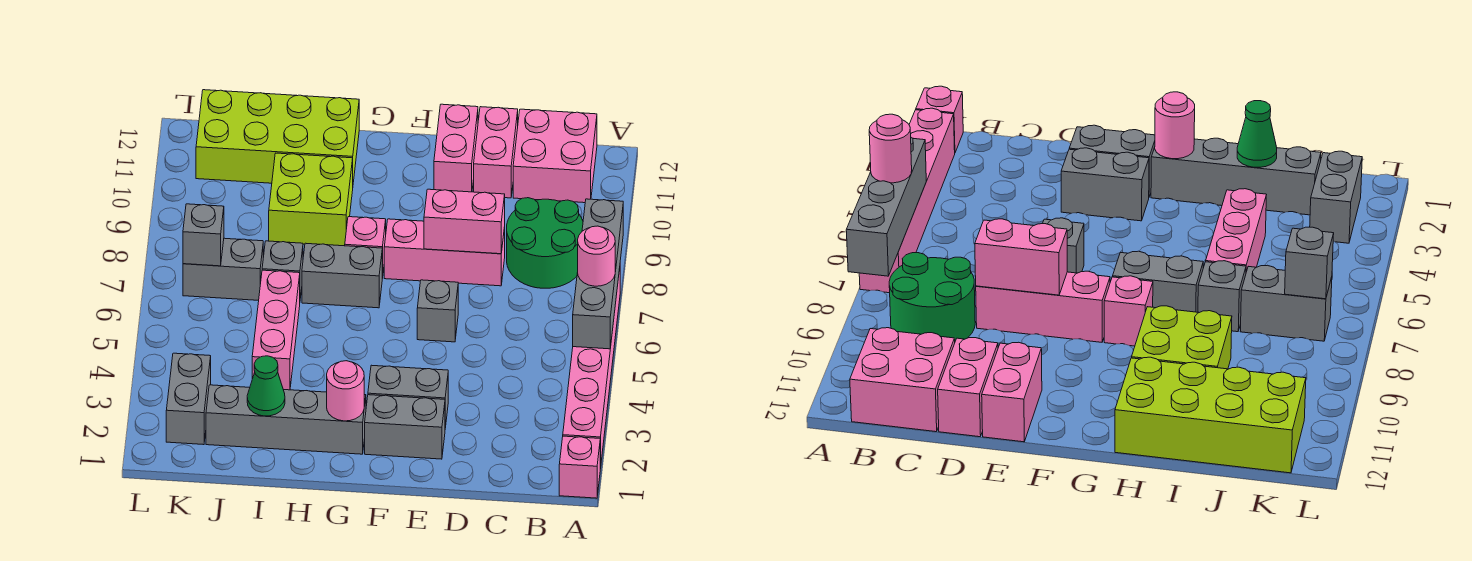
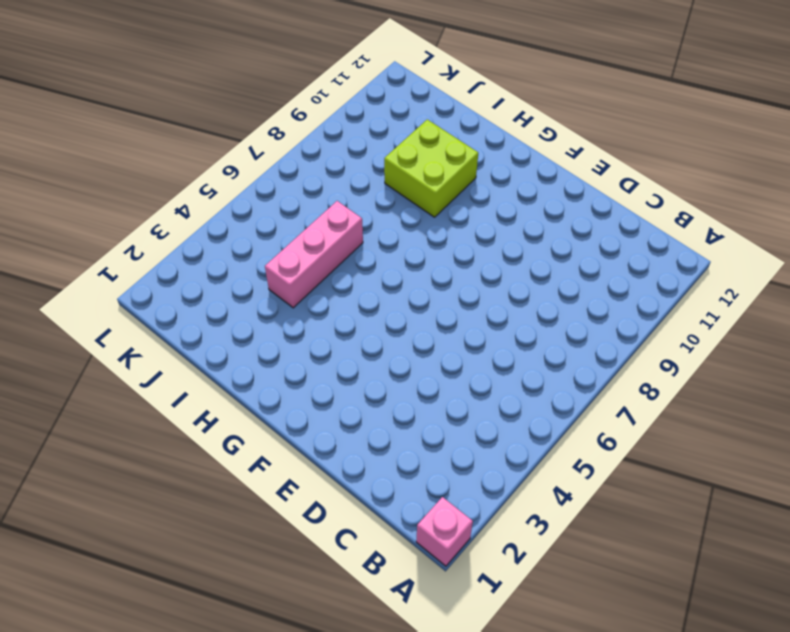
none -> pink 1x6 brick [563,268,620,469]
none -> green 2x2 round brick [507,198,583,288]
none -> pink 2x2 brick [513,109,597,203]

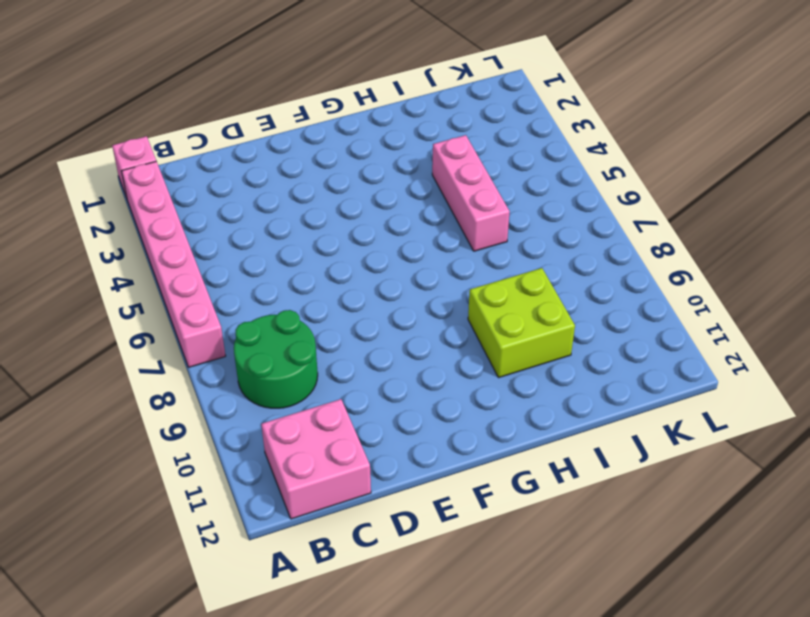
none -> pink 1x3 brick [384,219,505,286]
none -> pink 1x2 brick [474,107,518,198]
none -> grey 1x2 brick [365,395,445,459]

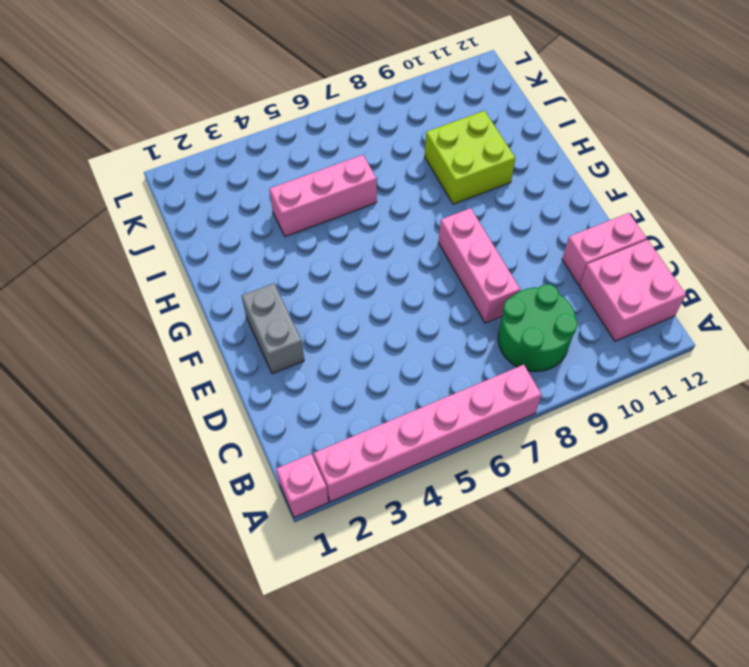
none -> grey 1x2 brick [368,365,448,428]
none -> grey 1x1 brick [417,280,458,342]
none -> pink 1x2 brick [434,104,478,192]

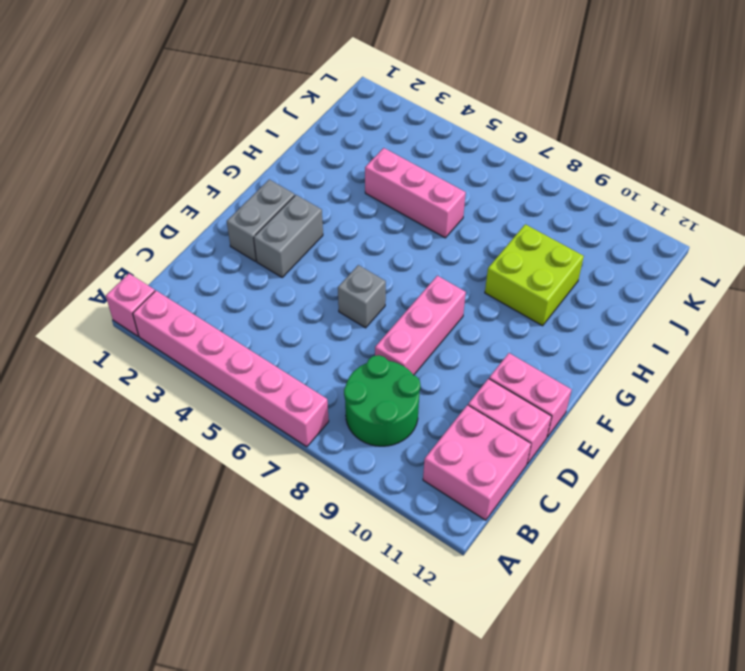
none -> grey 1x4 brick [206,385,366,454]
none -> grey 1x2 brick [302,243,382,308]
none -> pink 1x1 brick [345,217,386,278]

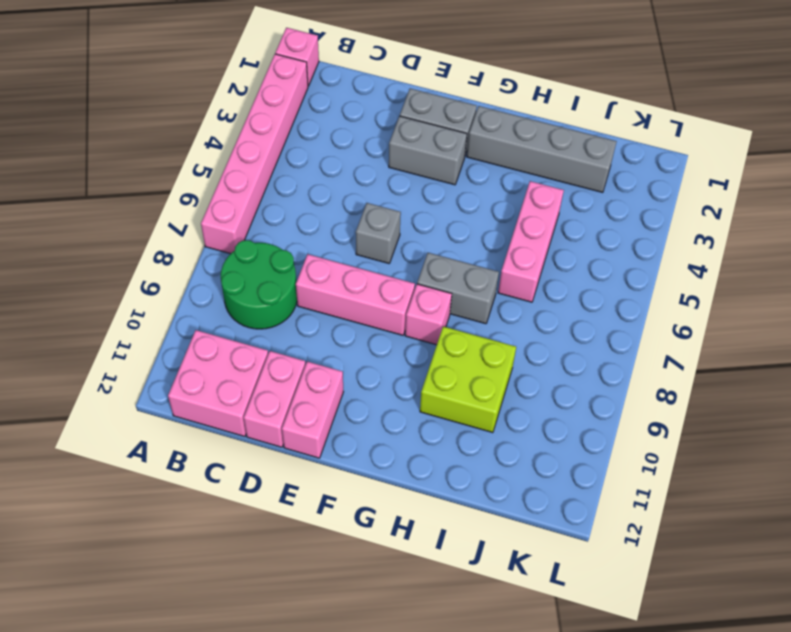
none -> lime 2x4 brick [196,90,359,183]
none -> grey 1x1 brick [262,241,303,298]
none -> grey 1x2 brick [183,238,263,300]

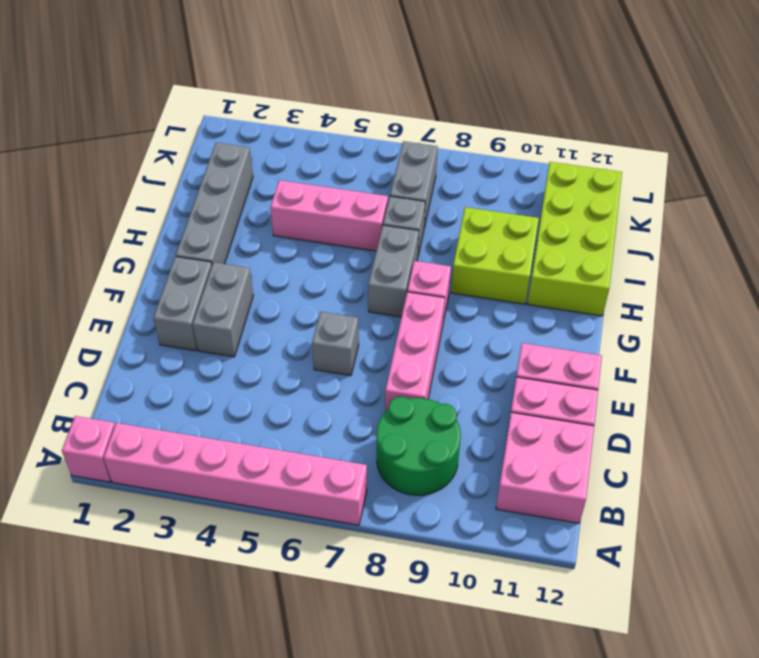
none -> grey 1x2 brick [166,353,211,445]
none -> grey 1x4 brick [573,199,623,349]
none -> pink 1x2 brick [424,189,505,254]

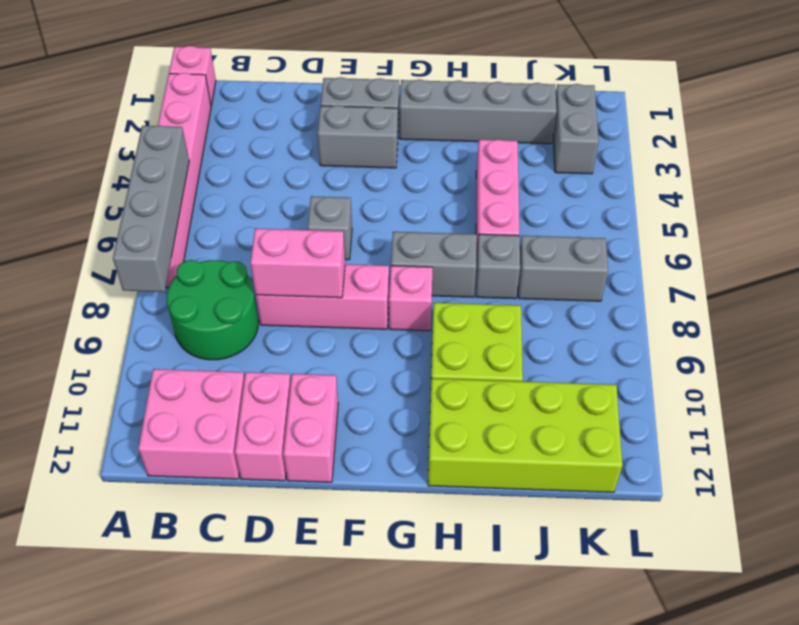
none -> pink 1x1 round brick [327,361,364,421]
none -> green 1x1 cone [247,356,285,416]
none -> grey 1x1 brick [183,204,224,266]

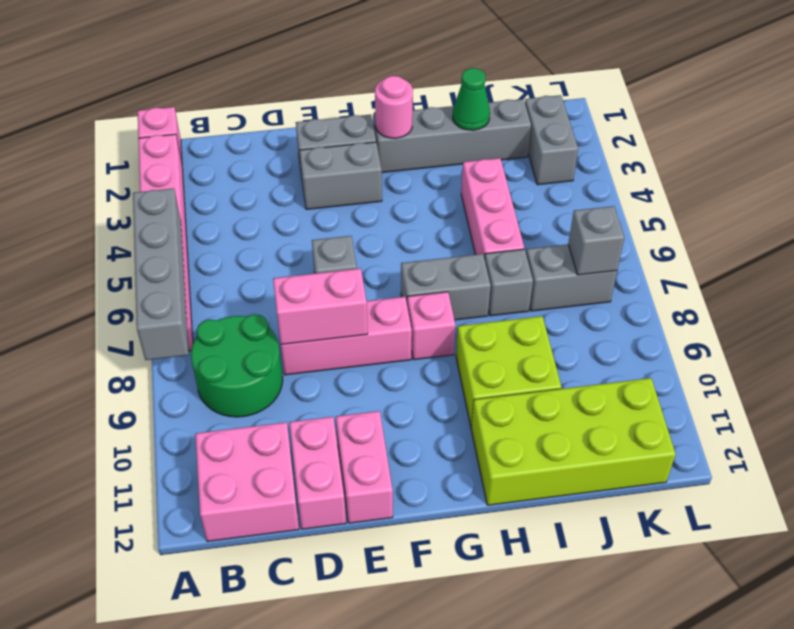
none -> pink 1x1 round brick [578,226,615,286]

